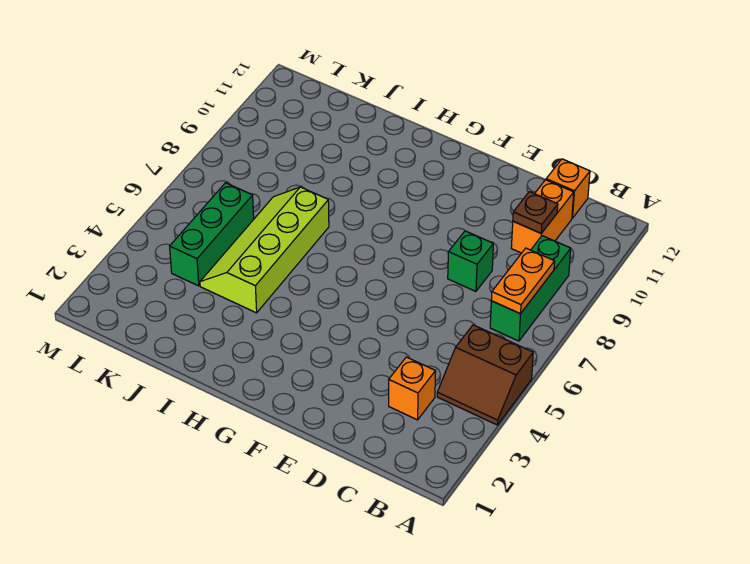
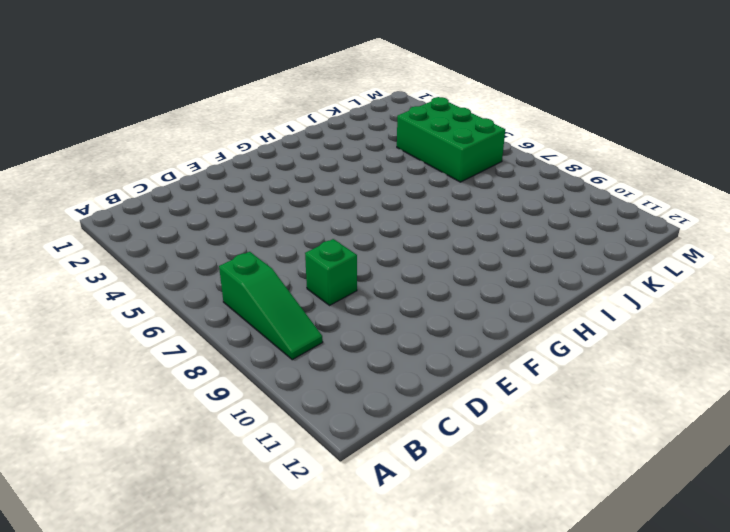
green 1x3 slope [219,252,323,360] -> green 1x3 brick [490,236,571,341]
green 2x3 brick [397,97,505,182] -> green 1x3 brick [170,183,254,286]
none -> brown 2x2 slope [437,325,533,425]
none -> orange 1x1 brick [389,357,436,420]

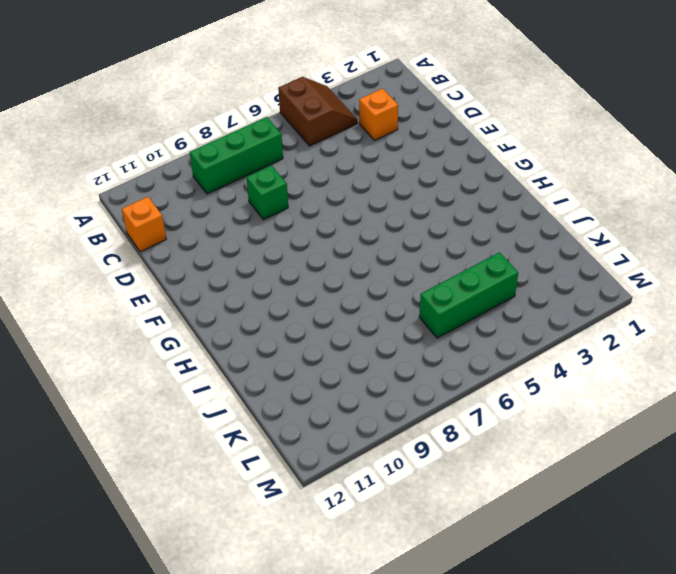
none -> orange 1x2 brick [511,180,574,253]
none -> lime 2x4 slope [200,187,329,313]

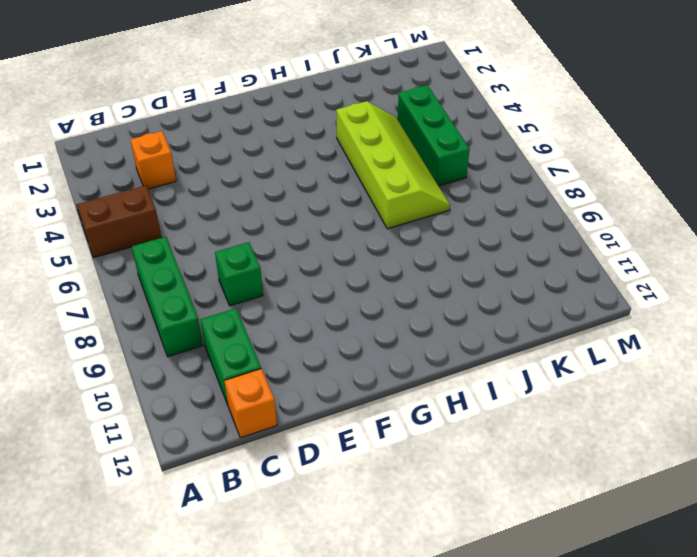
green 1x2 brick [200,308,261,405] -> orange 1x2 brick [511,180,574,253]
none -> orange 1x2 plate [491,248,555,314]
none -> brown 1x1 plate [513,192,558,233]

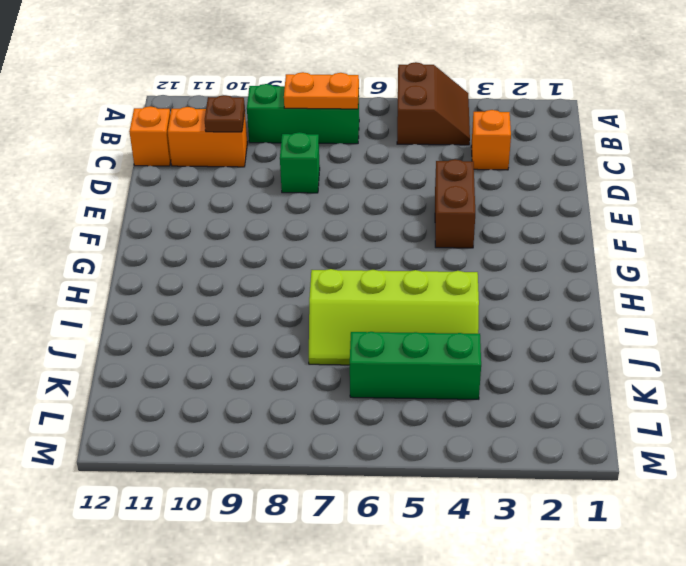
brown 1x2 brick [435,159,475,248] -> none

